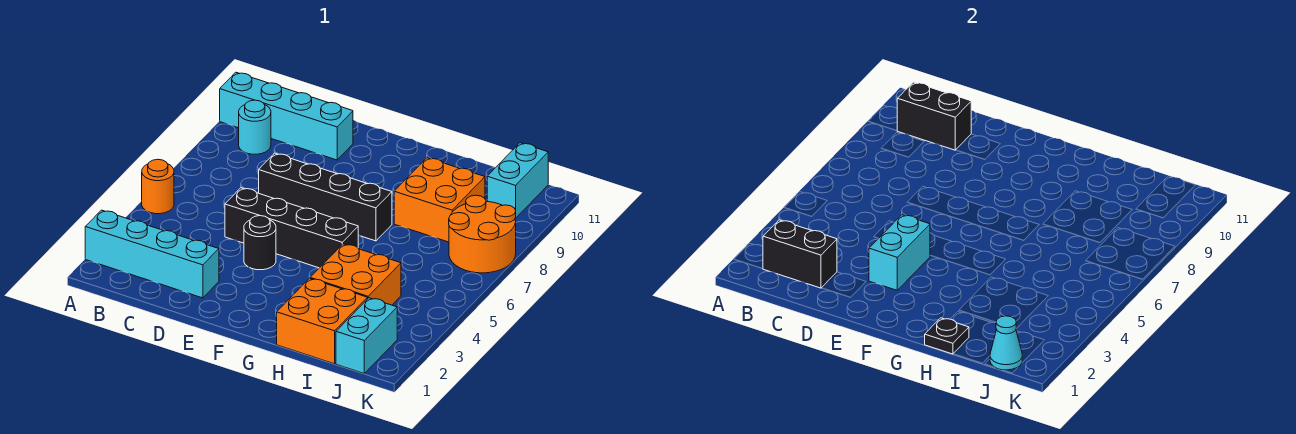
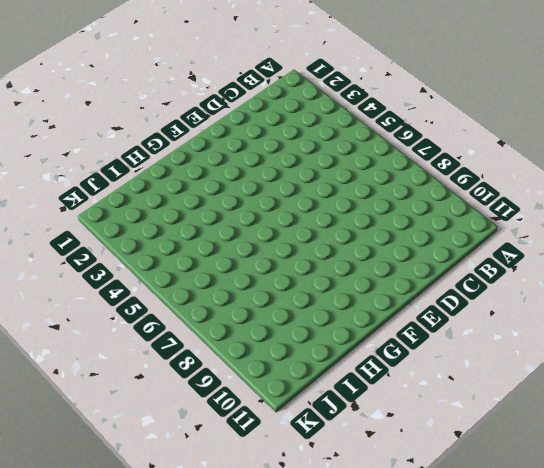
none -> cyan 1x4 brick [85,210,219,298]
none -> orange 1x1 round brick [142,159,174,214]
none -> cyan 1x4 brick [220,72,353,160]

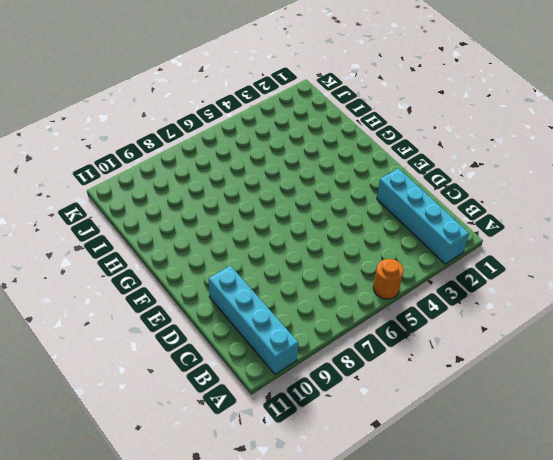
none -> cyan 1x1 round brick [239,100,271,154]
none -> black 1x4 brick [225,188,358,268]
none -> black 1x4 brick [259,153,392,241]

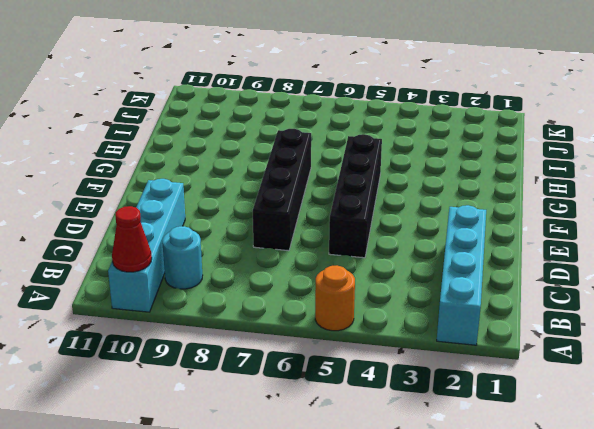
red 1x1 cone [112,206,152,272] -> none
none -> black 1x1 round brick [244,216,276,270]
none -> orange 2x2 brick [277,278,367,364]
none -> orange 2x2 brick [310,244,401,305]

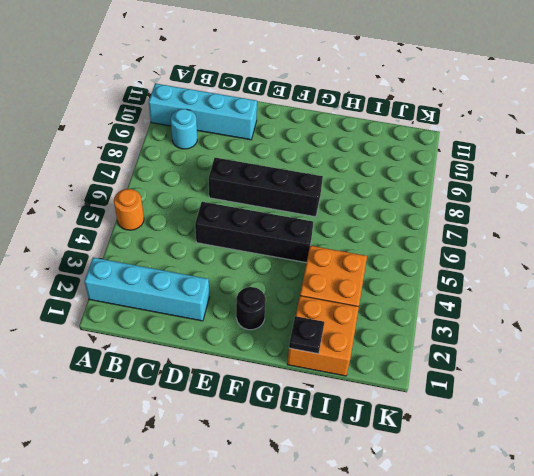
black 1x1 round brick [236,287,266,330] -> black 1x1 round brick moved to [244,216,276,270]
none -> orange 2x2 brick [394,158,485,242]
none -> cyan 1x2 brick [336,298,397,373]
none -> orange 2x2 round brick [449,195,516,273]

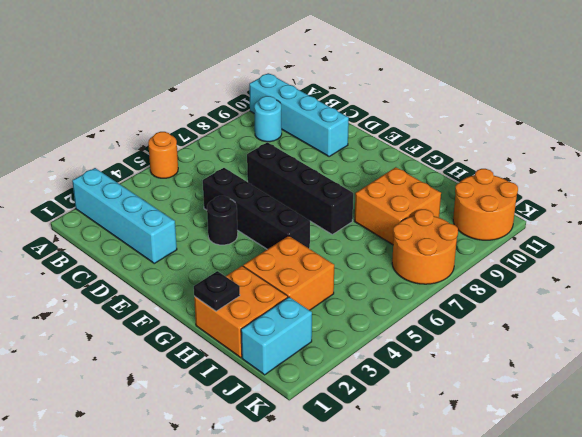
orange 2x2 round brick [453,169,518,240] -> cyan 1x2 brick [487,143,548,218]
none -> black 1x2 brick [763,220,837,288]
none -> black 1x2 brick [897,82,971,150]
none -> cyan 1x2 brick [869,215,930,290]

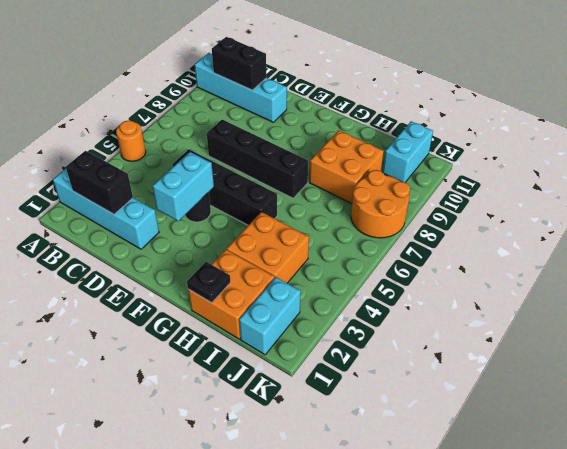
none -> cyan 1x1 round brick [239,100,271,154]
none -> cyan 1x1 cone [990,316,1022,370]

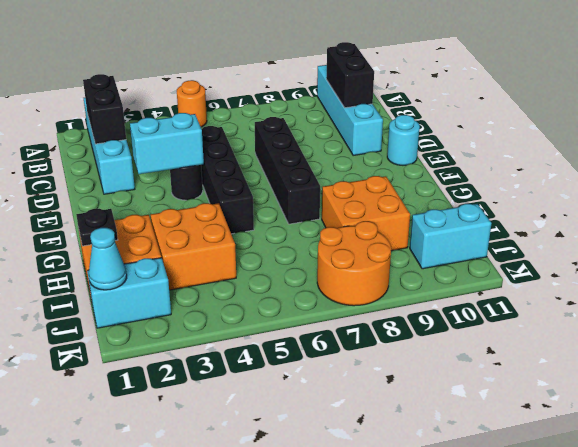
cyan 1x1 round brick [387,115,420,165] -> cyan 1x1 round brick moved to [239,100,271,154]

